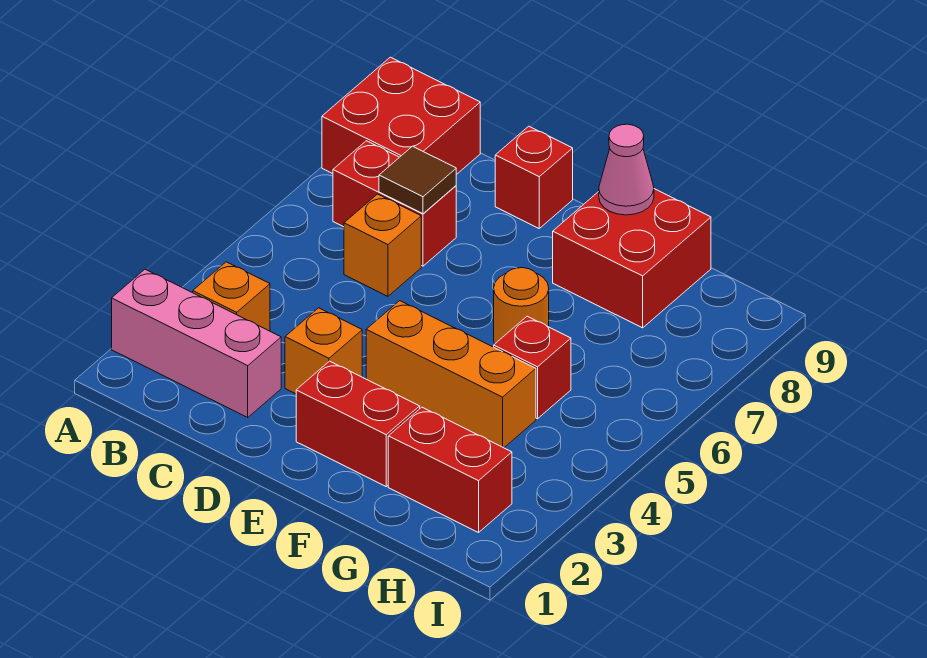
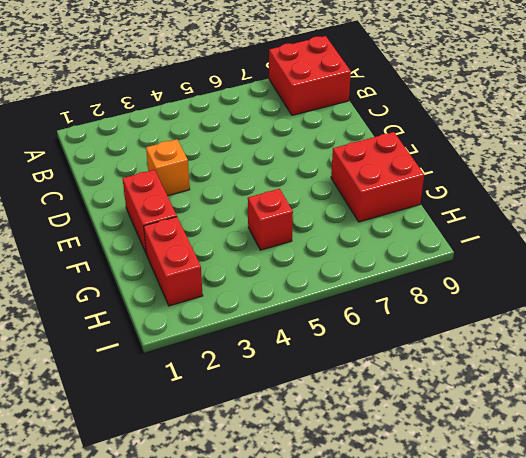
none -> pink 1x3 brick [112,269,281,417]
none -> orange 1x1 brick [193,262,270,331]
none -> red 1x2 brick [333,141,456,266]

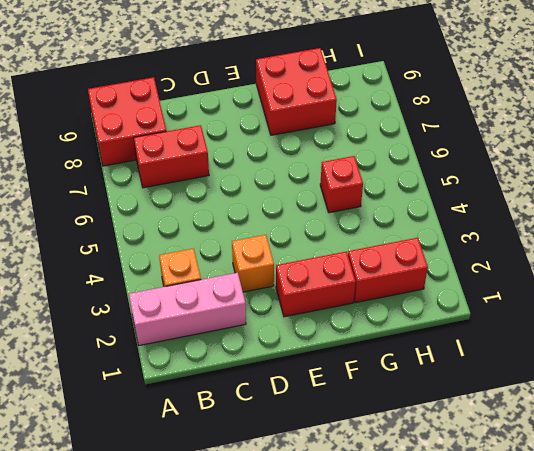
none -> orange 1x1 brick [344,194,421,296]
none -> red 1x1 brick [495,126,573,228]
none -> orange 1x3 brick [366,301,536,448]

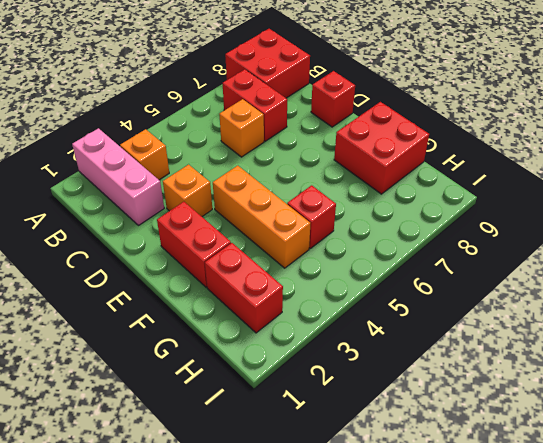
none -> orange 1x1 round brick [494,268,549,344]
none -> brown 1x1 tile [379,146,456,214]
none -> pink 1x1 cone [599,124,654,215]

